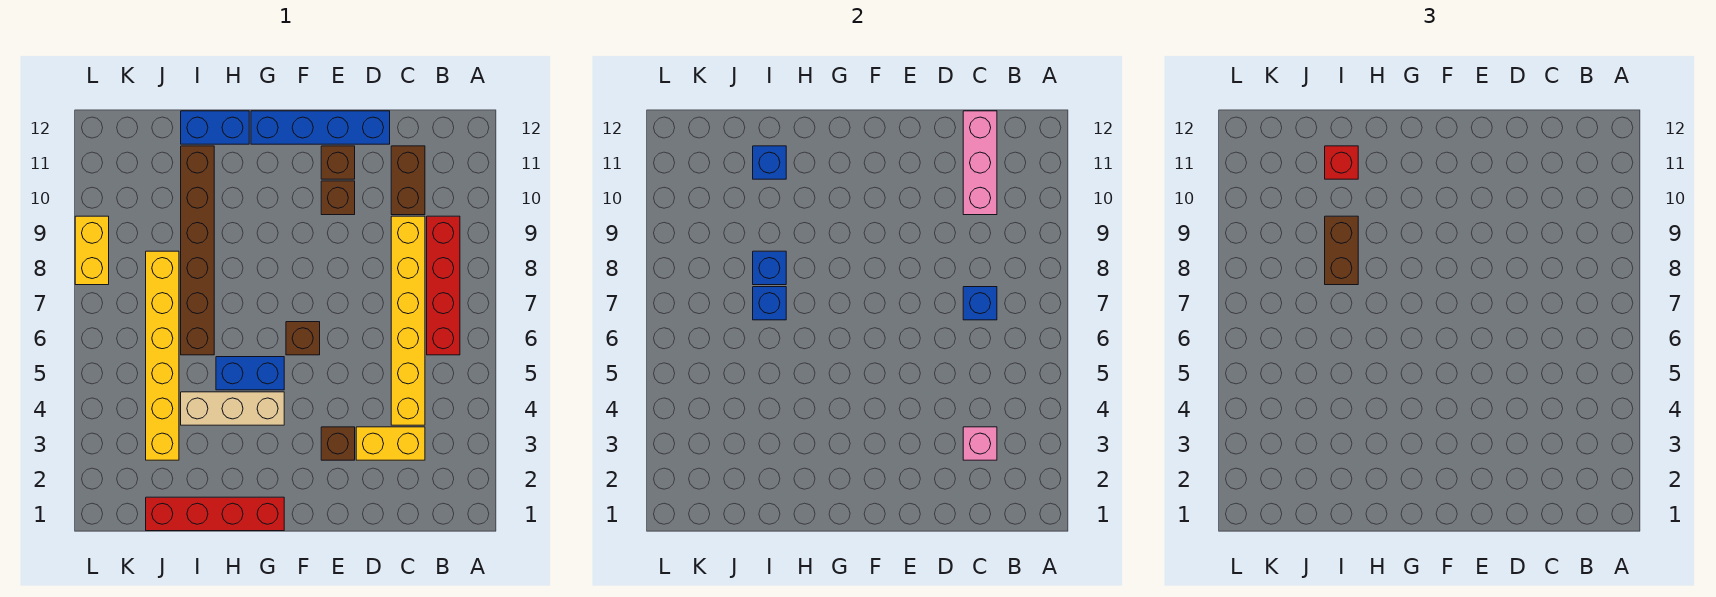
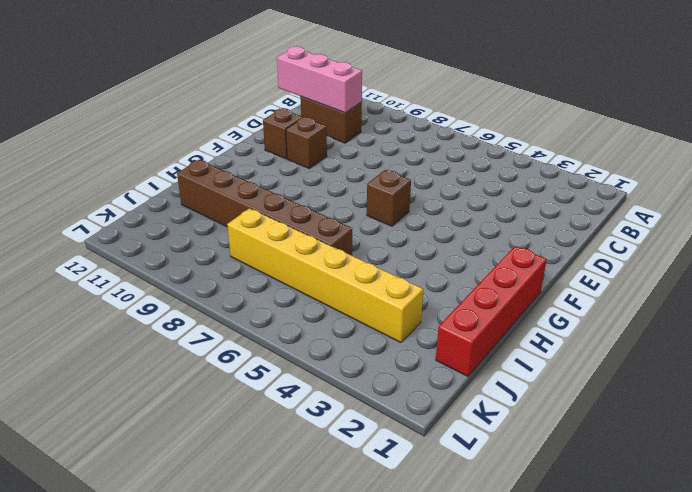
none -> red 1x4 brick [427,216,460,355]
none -> yellow 1x2 brick [356,427,425,460]
none -> yellow 1x6 brick [391,216,425,425]

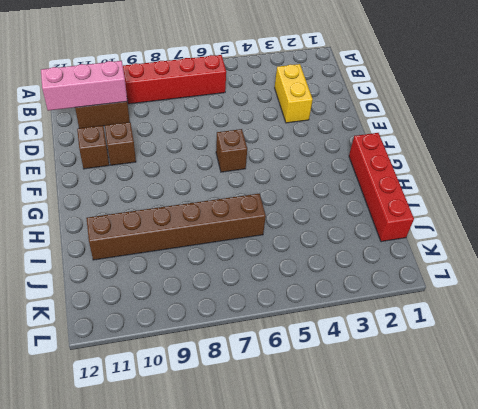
none -> yellow 1x6 brick [391,216,425,425]
none -> blue 1x4 brick [251,111,390,144]
none -> brown 1x1 brick [321,427,355,460]

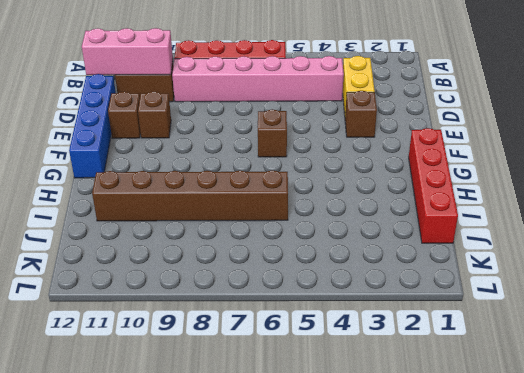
pink 1x6 brick [172,56,344,102] -> yellow 1x6 brick [391,216,425,425]
none -> tan 1x3 brick [181,392,284,425]
none -> blue 1x2 brick [216,357,284,390]
none -> blue 1x2 brick [181,111,249,144]

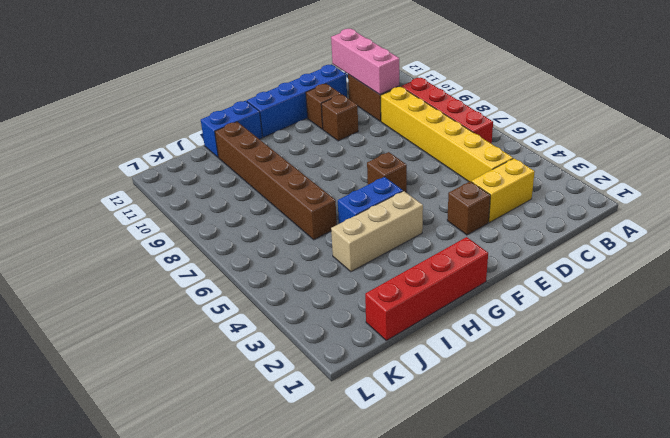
none -> yellow 1x6 brick [146,251,179,460]
none -> yellow 1x2 brick [75,216,109,285]
none -> pink 1x1 brick [963,427,997,460]

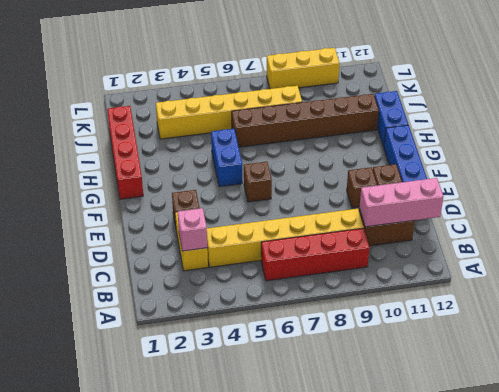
yellow 1x3 brick [267,48,339,89] -> yellow 1x2 brick [75,216,109,285]
none -> tan 1x3 brick [181,392,284,425]
none -> blue 1x1 brick [963,287,997,320]
none -> blue 1x1 brick [753,287,786,320]

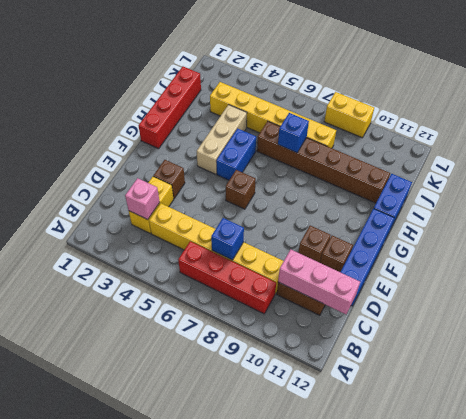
none -> blue 1x1 brick [753,251,786,285]
none -> blue 1x1 brick [753,146,786,179]
none -> brown 1x2 brick [1325,216,1358,285]

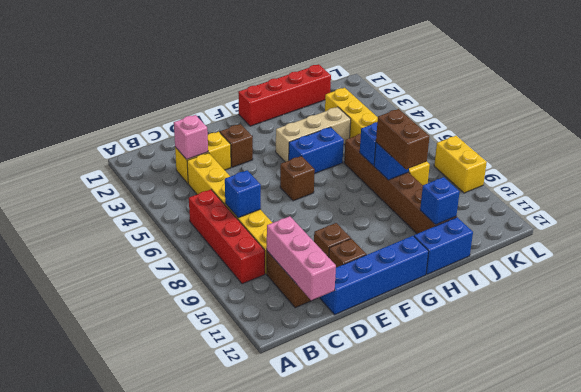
none -> red 1x1 brick [1325,146,1358,179]

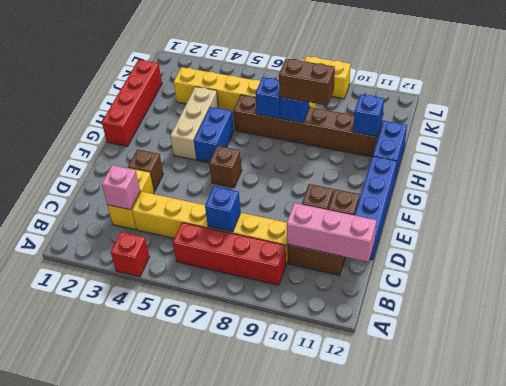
red 1x1 brick [111,232,150,277] -> red 1x1 brick moved to [1325,146,1358,179]

